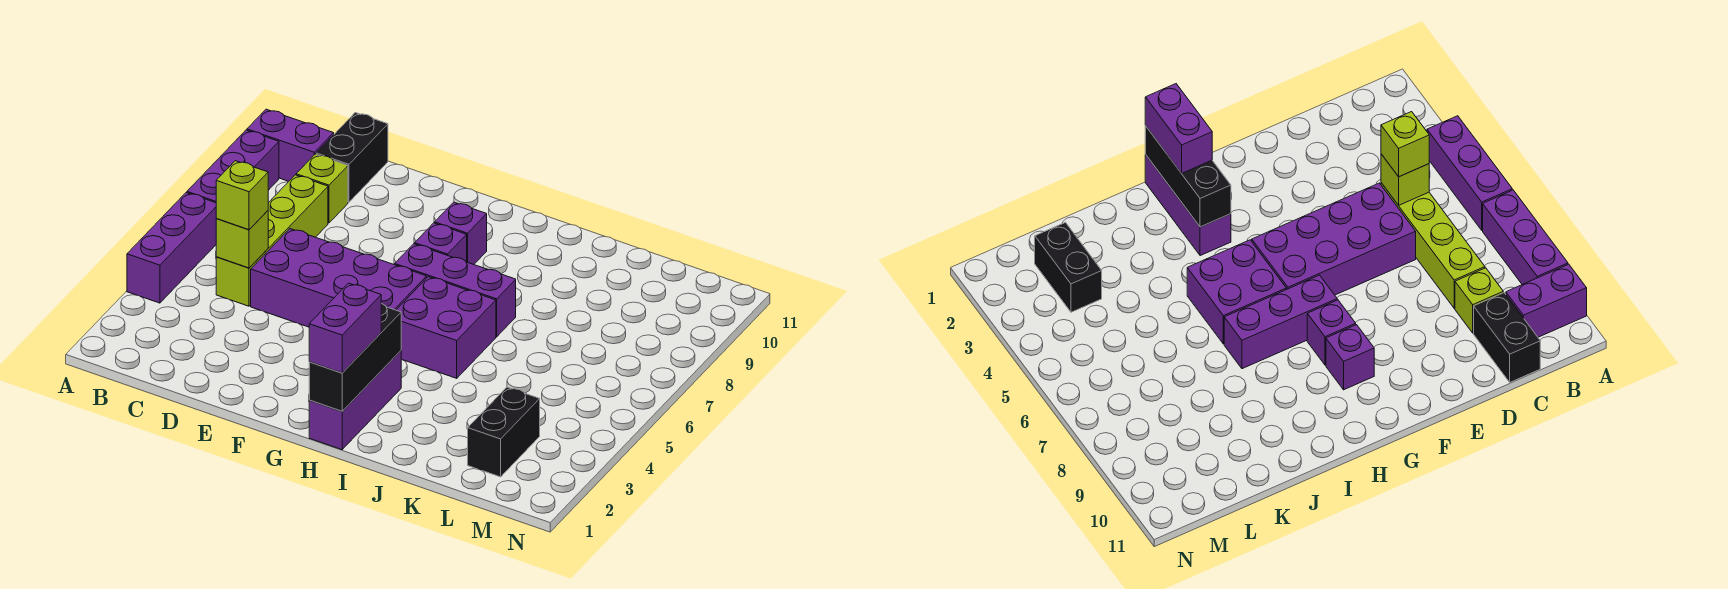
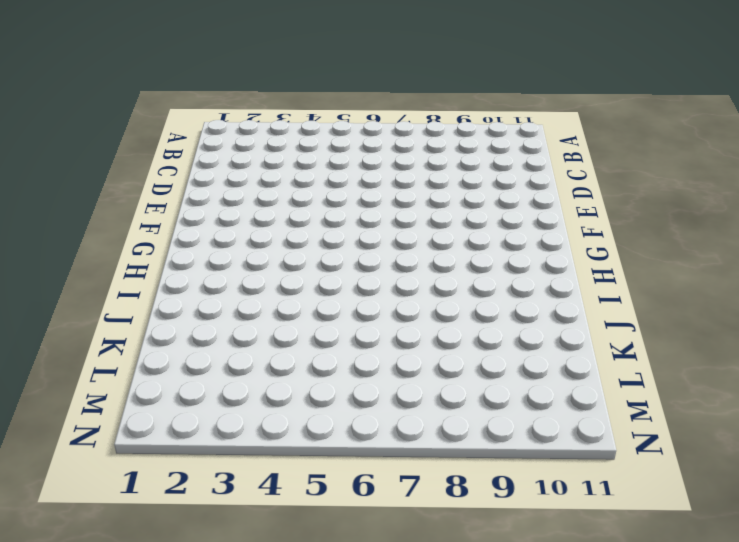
none -> purple 1x3 brick [127,193,216,303]
none -> purple 1x3 brick [187,130,279,203]
none -> purple 1x2 brick [247,109,334,181]

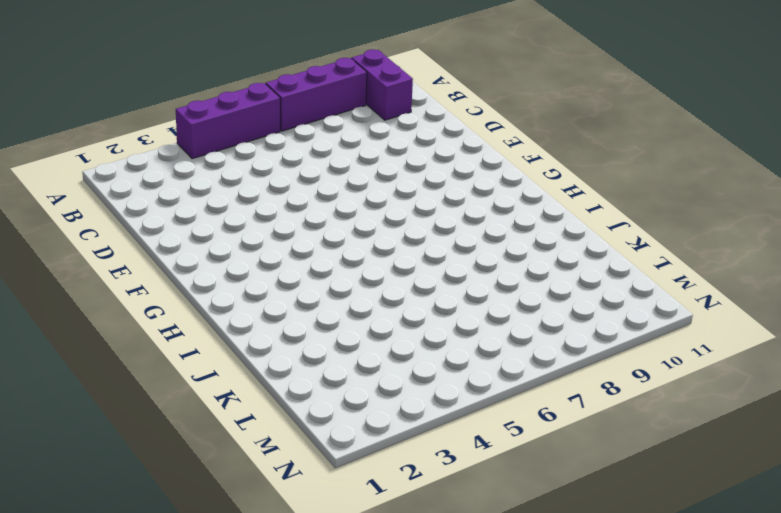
none -> lime 1x4 brick [216,175,328,306]
none -> lime 1x1 brick [296,154,348,223]
none -> black 1x2 brick [316,113,388,202]

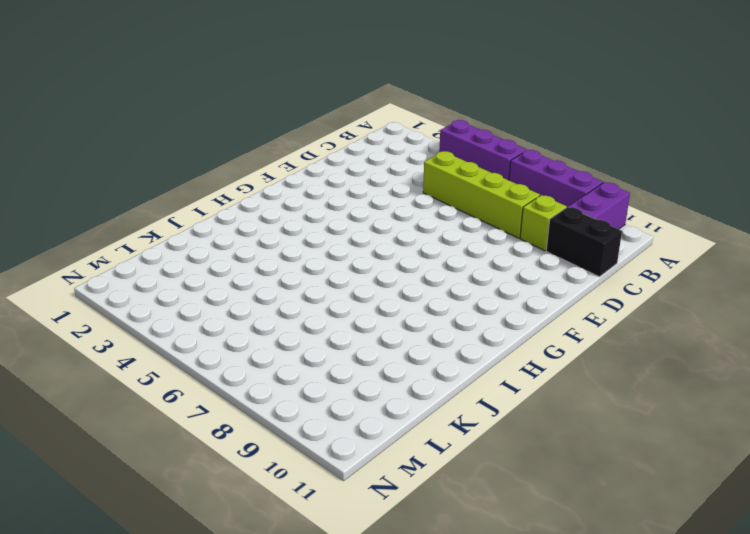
none -> purple 2x4 brick [251,229,427,327]
none -> purple 1x3 brick [395,244,516,337]
none -> purple 1x1 brick [415,223,467,262]

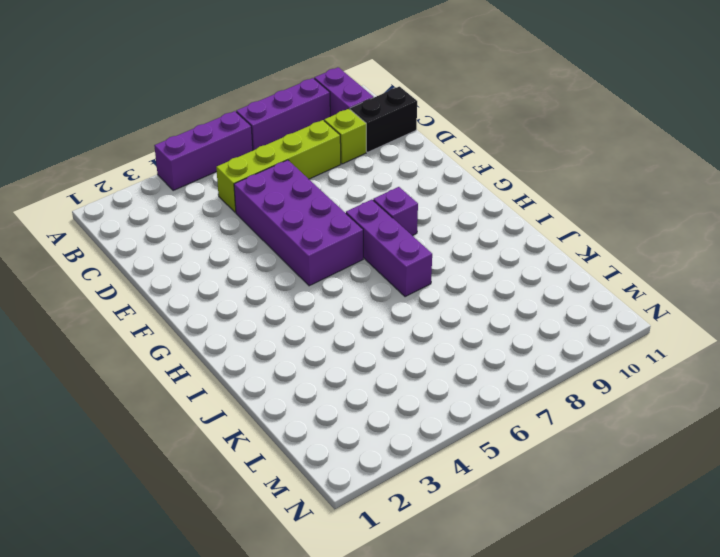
none -> purple 1x1 brick [435,202,487,264]
none -> purple 1x3 brick [309,351,401,450]
none -> purple 2x2 brick [397,277,496,378]

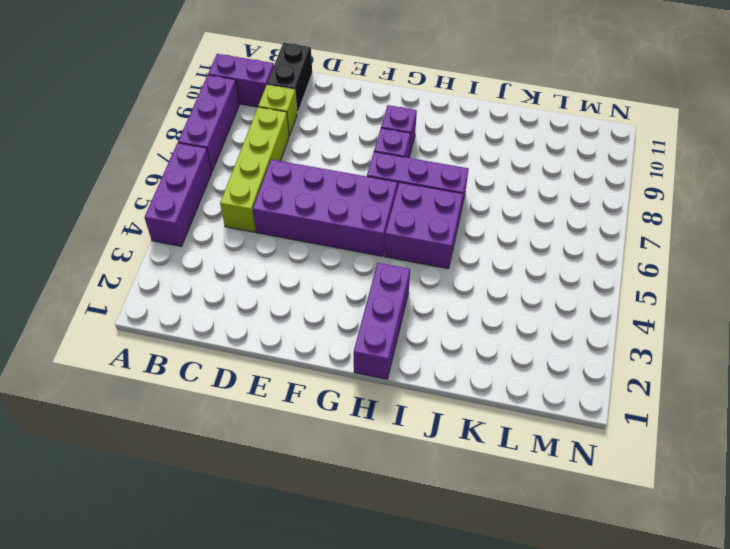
none -> black 1x2 brick [468,387,540,477]
none -> lime 1x1 brick [216,211,268,268]
none -> black 1x3 brick [309,303,401,411]

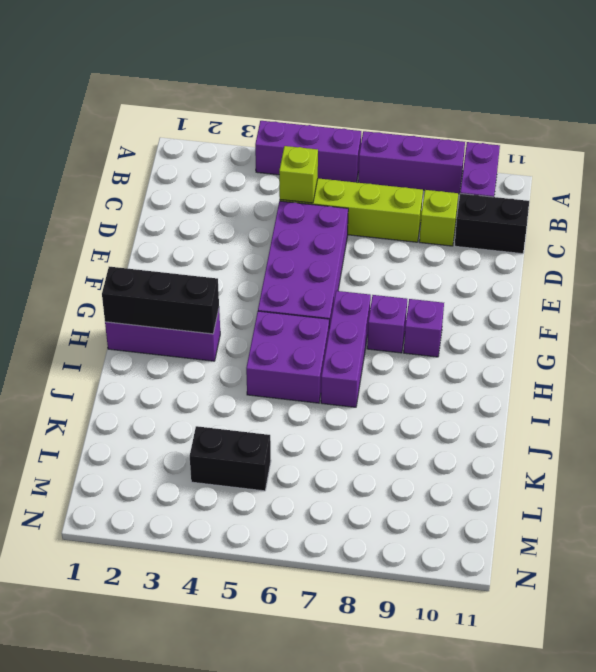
black 1x2 brick [190,426,271,491] -> black 1x2 brick moved to [468,387,540,477]
none -> lime 1x1 brick [216,161,268,230]
none -> purple 1x2 brick [309,283,381,373]

